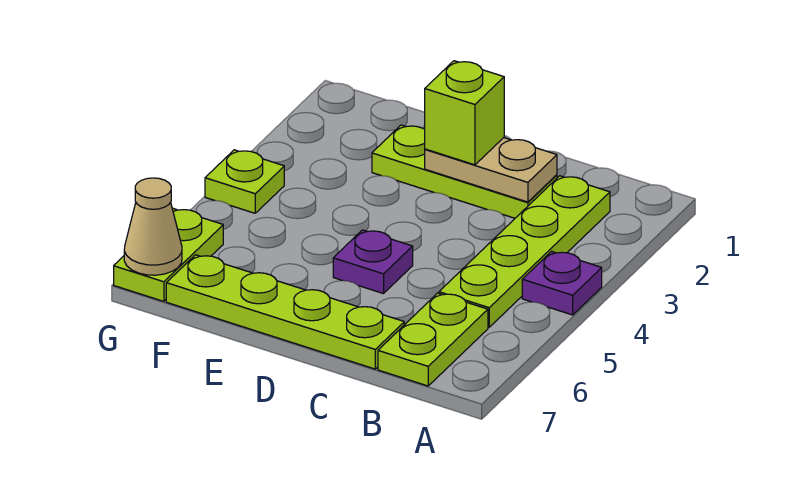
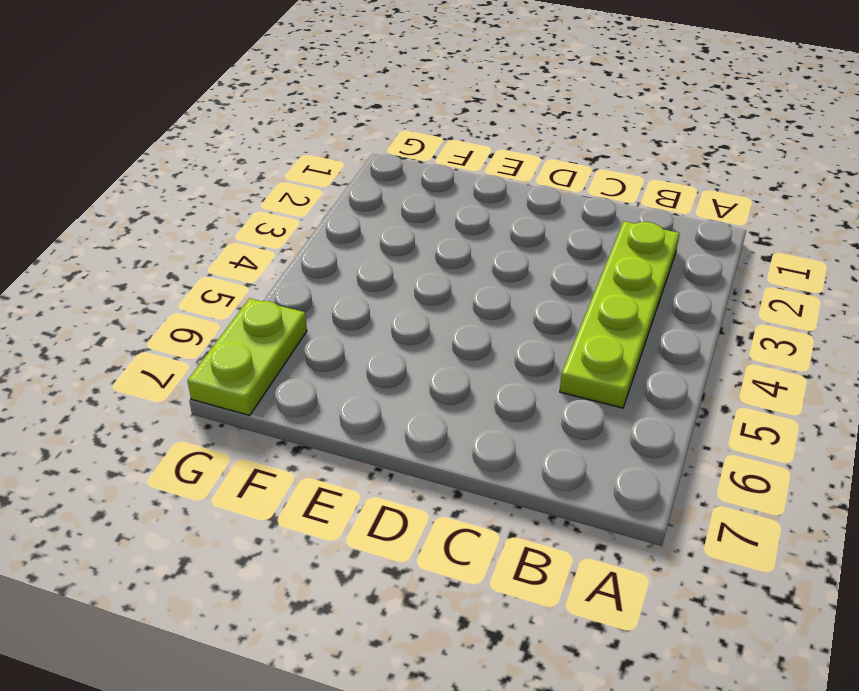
none -> purple 1x1 plate [522,251,602,315]
none -> lime 1x2 plate [378,293,488,386]

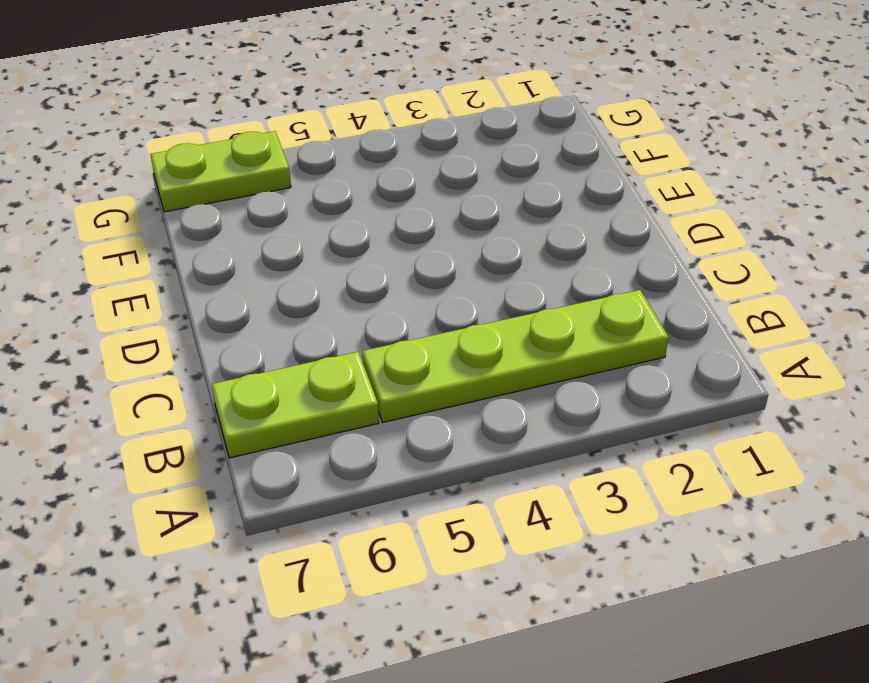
none -> purple 1x1 plate [522,251,602,315]
none -> lime 1x3 plate [372,125,557,218]

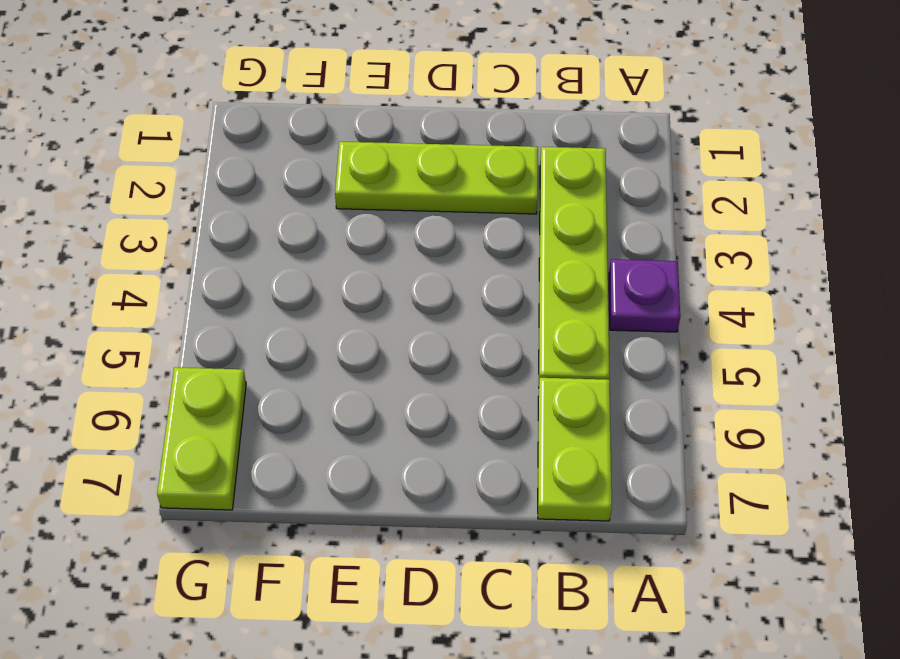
none -> lime 1x4 plate [166,255,404,369]
none -> purple 1x1 plate [333,230,413,294]

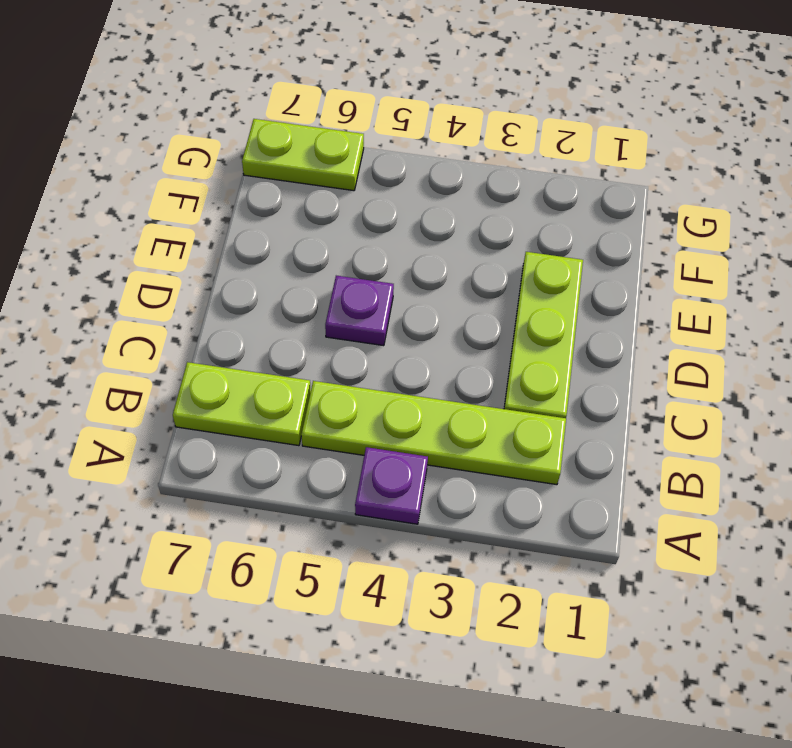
none -> lime 1x4 plate [166,255,404,369]
none -> lime 1x1 plate [205,150,284,213]

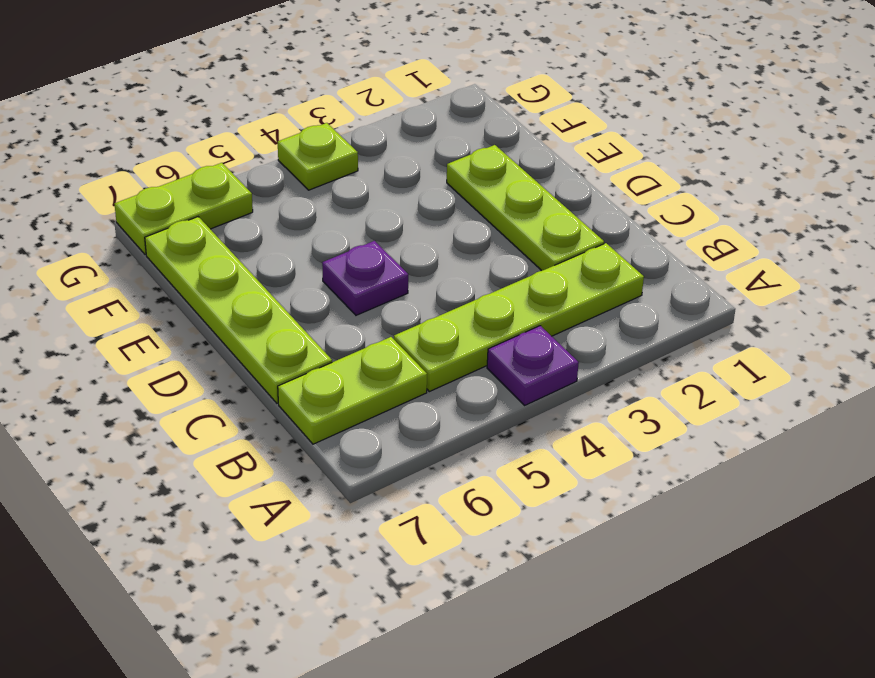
none -> tan 1x2 plate [425,138,557,202]
none -> tan 1x1 cone [124,178,182,275]

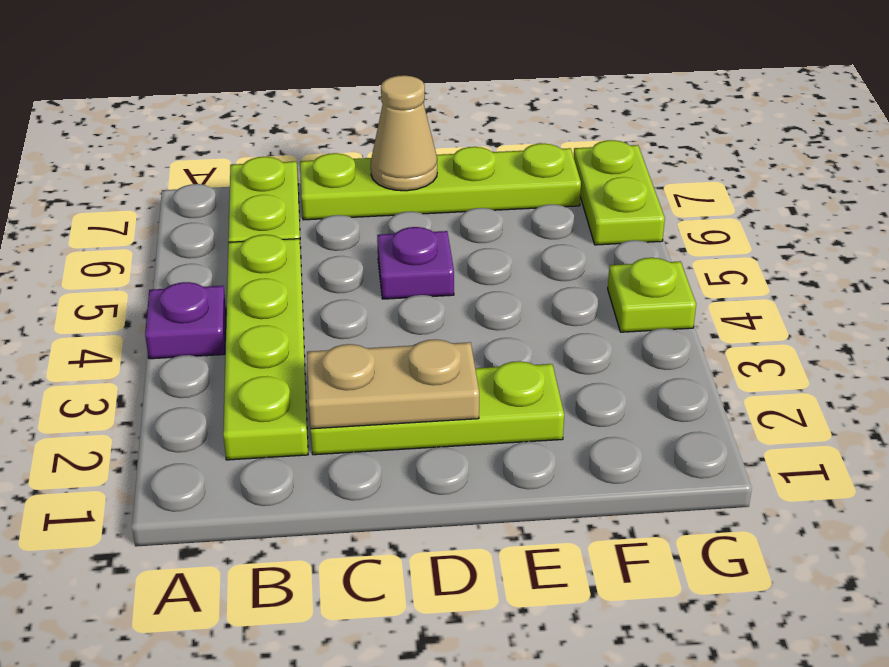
tan 1x1 cone [371,75,437,191] -> tan 1x1 cone moved to [124,178,182,275]
none -> lime 1x1 brick [425,61,504,165]

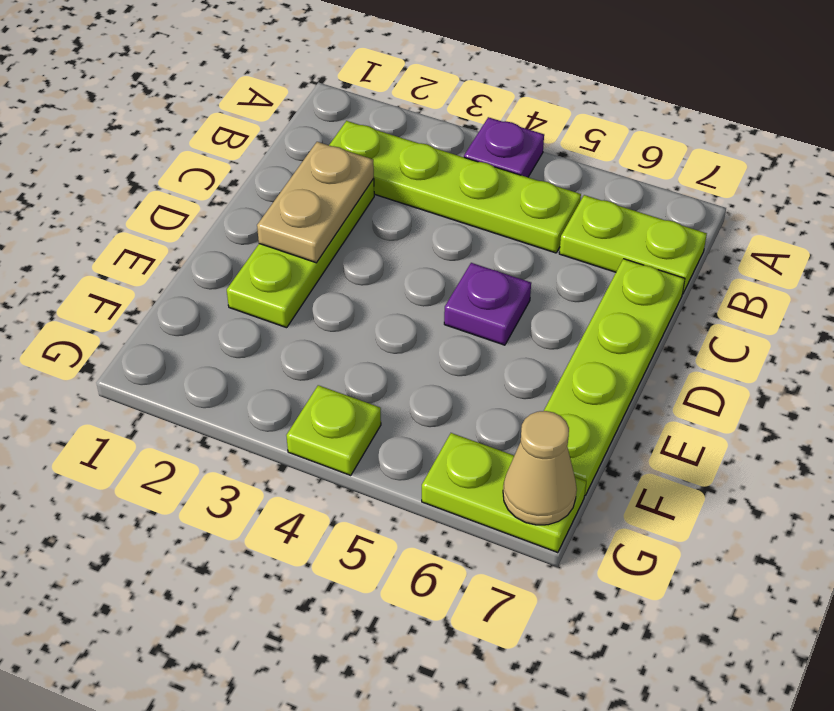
none -> lime 1x1 brick [425,61,504,165]

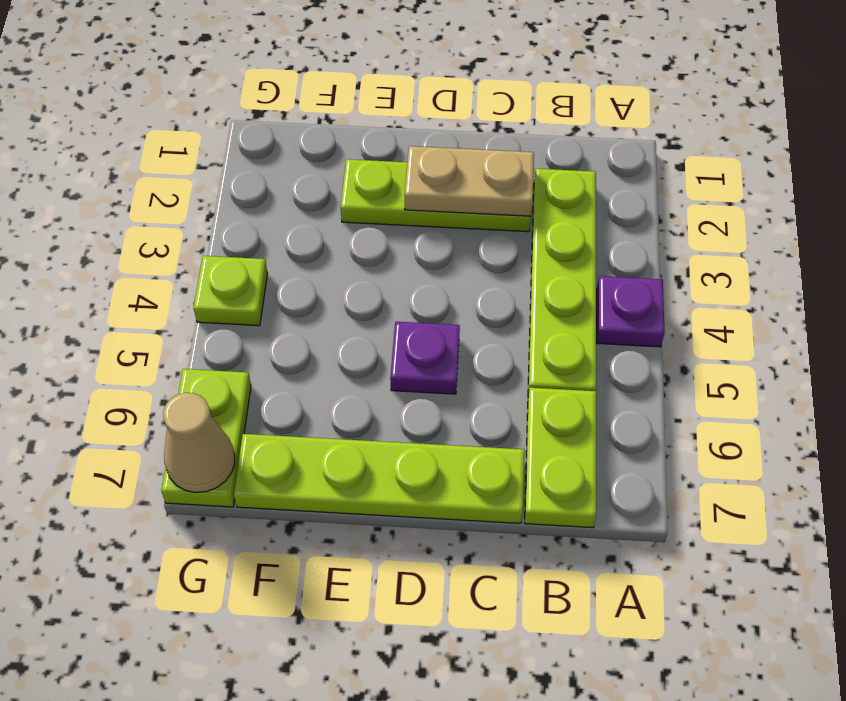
none -> lime 1x1 brick [425,61,504,165]

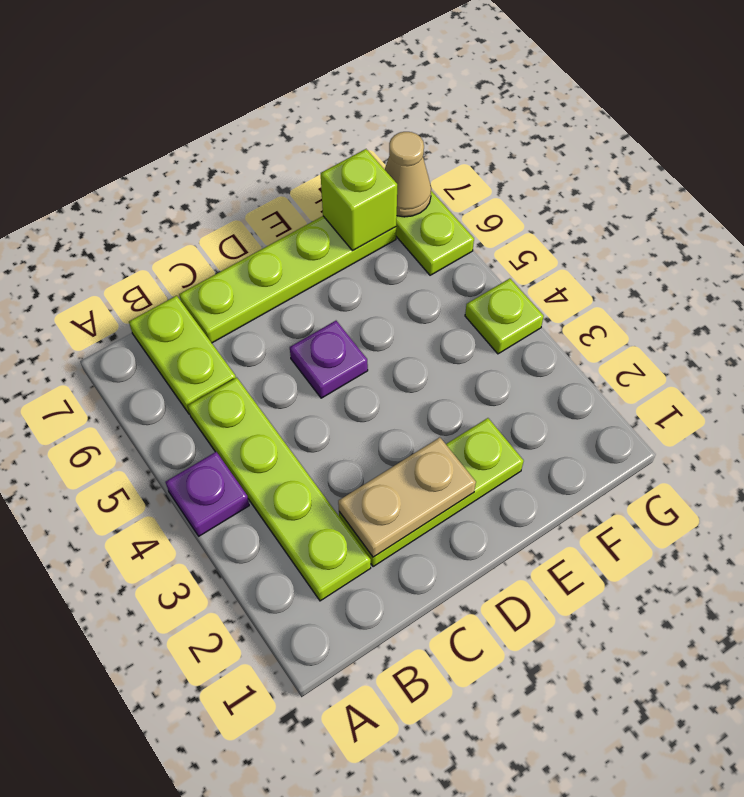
lime 1x1 brick [321,149,397,251] -> lime 1x1 brick moved to [425,61,504,165]

